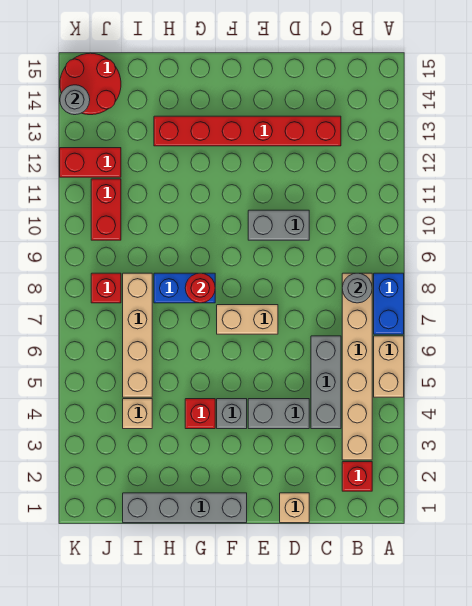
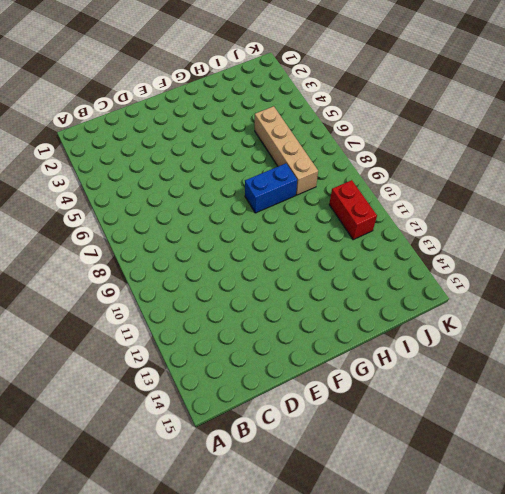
none -> tan 1x2 brick [374,336,404,397]
none -> blue 1x2 brick [374,273,404,334]
none -> red 1x1 brick [342,462,372,491]

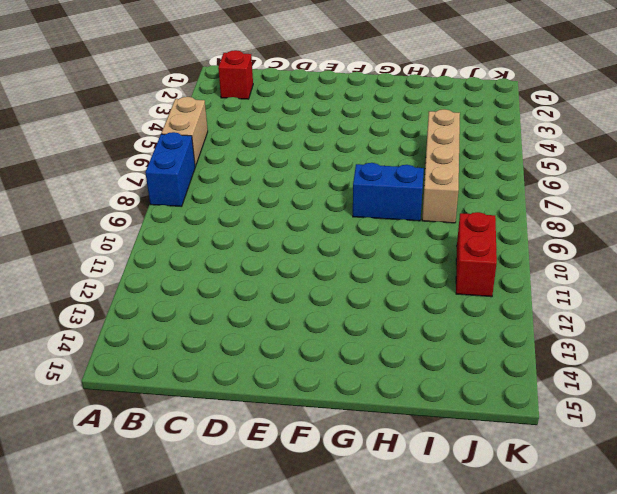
none -> tan 1x6 brick [342,273,372,460]
none -> grey 1x3 brick [311,336,341,429]
none -> red 1x6 brick [154,116,341,146]

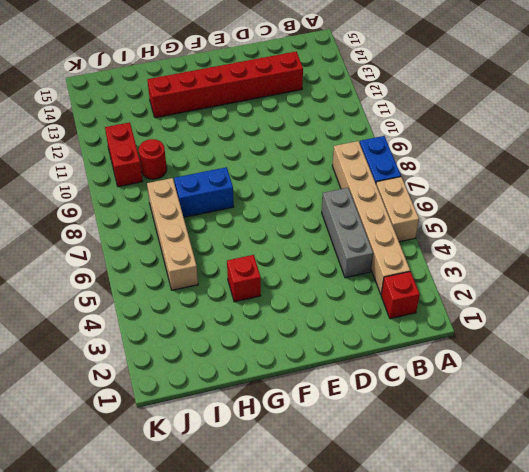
red 1x1 round brick [139,139,167,179] -> red 1x1 round brick moved to [185,273,215,303]
none -> tan 1x1 brick [280,493,309,523]
none -> grey 1x2 brick [248,399,309,429]
none -> grey 1x2 brick [248,210,309,240]

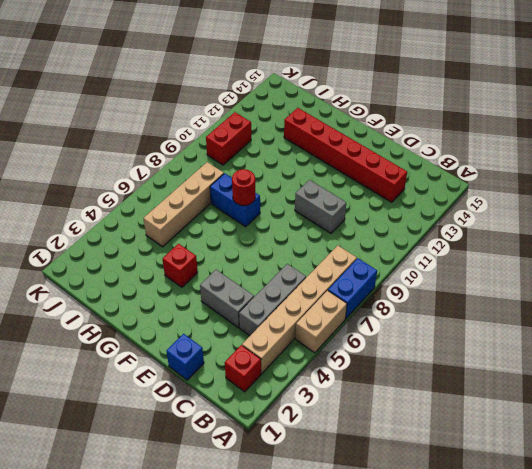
blue 1x1 brick [166,334,204,380] -> tan 1x1 brick [280,493,309,523]
none -> tan 1x2 brick [217,305,278,334]
none -> grey 1x4 brick [123,493,247,523]
none -> grey 1x1 brick [217,399,247,429]

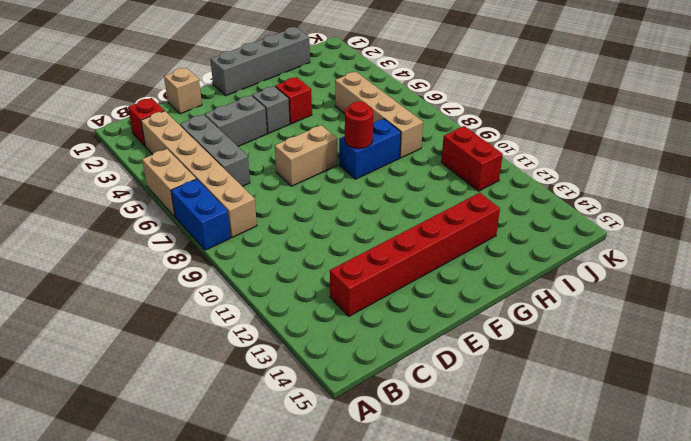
none -> grey 1x2 brick [248,210,309,240]
none -> tan 1x1 brick [123,399,152,429]
none -> red 1x1 brick [91,273,121,303]

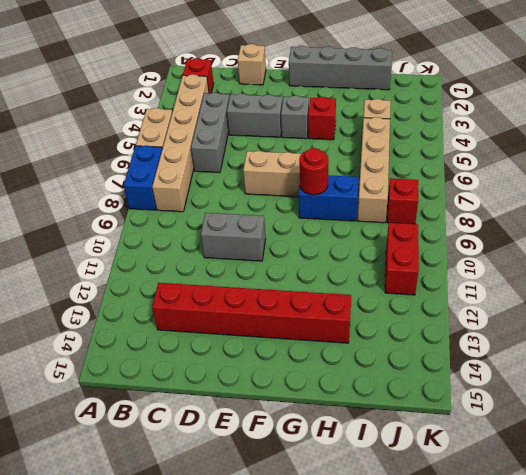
none -> red 1x2 brick [60,148,121,177]
none -> red 2x2 round brick [60,53,121,115]
none -> grey 1x1 round brick [342,273,372,303]

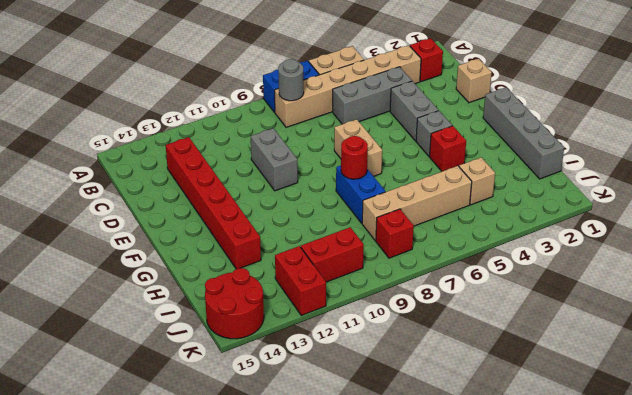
none -> grey 1x1 round brick [60,85,90,115]

